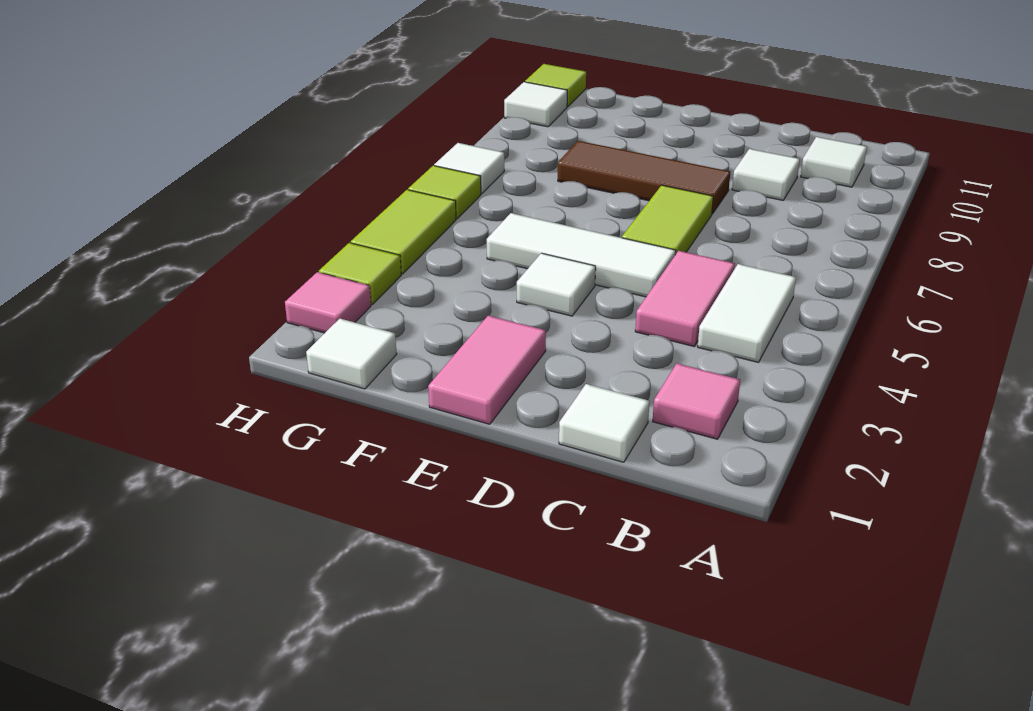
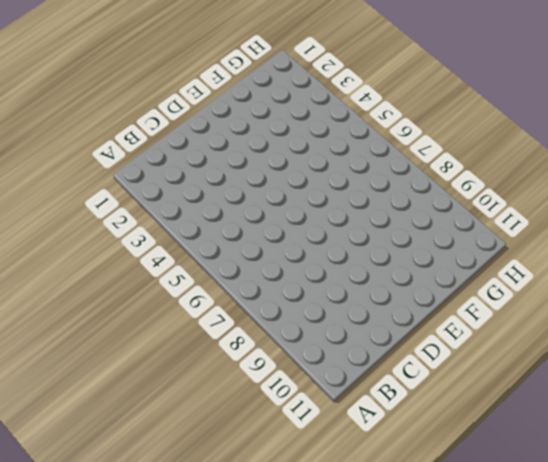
none -> pink 1x1 tile [653,363,740,439]
none -> white 1x2 tile [698,264,796,362]
none -> white 1x1 tile [801,137,867,187]

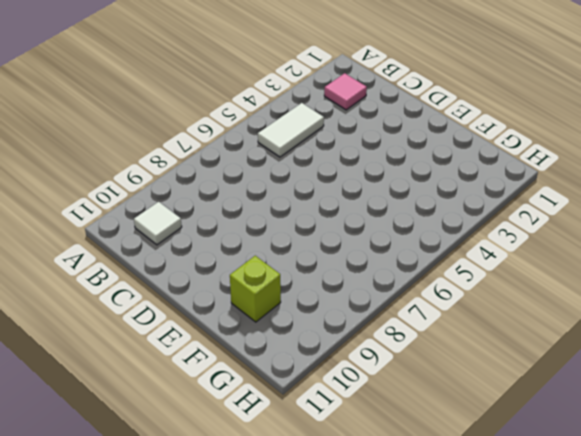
lime 1x1 brick [230,256,281,322] -> none
none -> white 1x1 tile [559,384,650,462]
none -> pink 1x2 tile [635,251,735,346]
none -> white 1x1 tile [732,149,800,200]

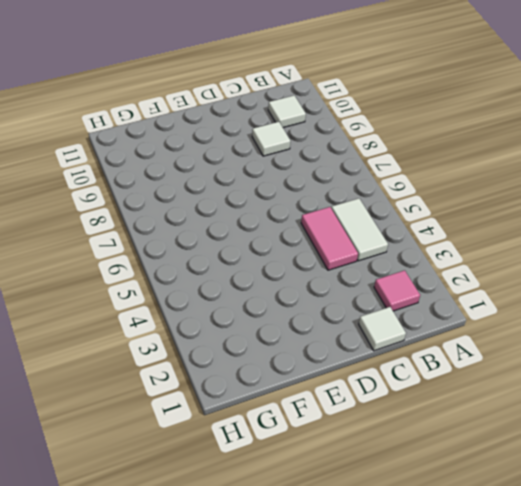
none -> white 1x3 tile [487,213,676,297]
none -> lime 1x2 tile [622,185,713,255]
none -> brown 1x3 tile [558,141,730,214]

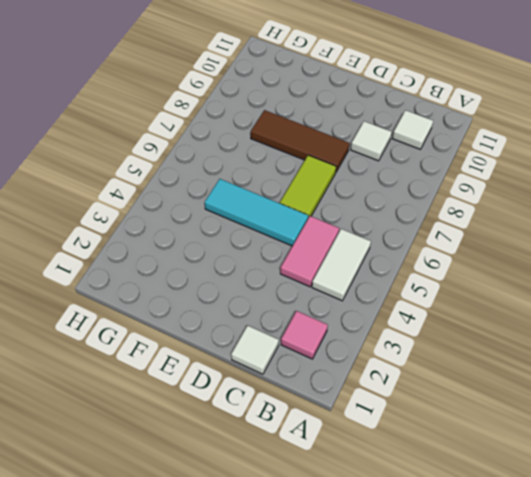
cyan 1x3 tile [205,179,308,246] -> white 1x3 tile [487,213,676,297]
none -> pink 1x2 tile [428,316,546,424]
none -> white 1x1 tile [517,253,596,316]
none -> white 1x1 tile [306,319,397,389]

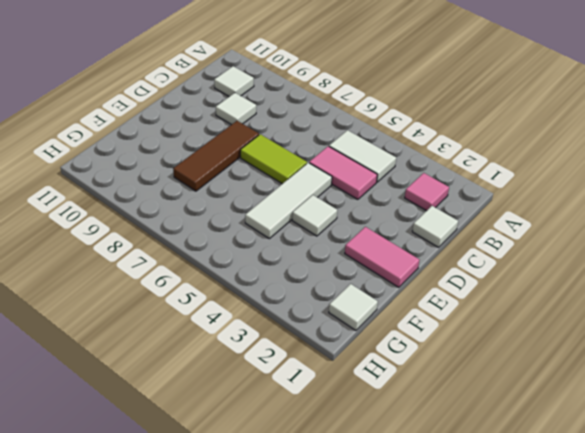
none -> pink 1x1 tile [285,272,371,333]
none -> lime 1x1 tile [319,243,401,304]
none -> lime 1x2 tile [351,190,456,274]

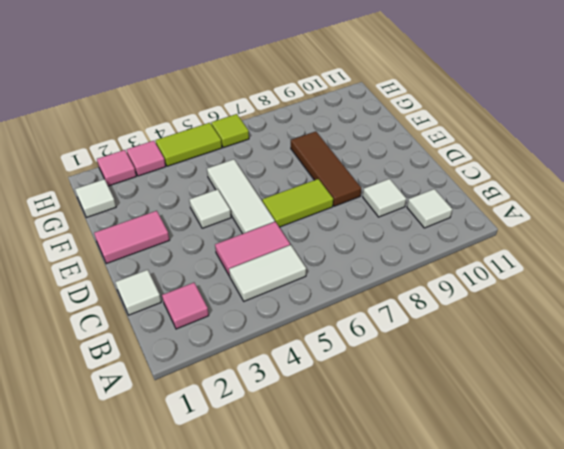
pink 1x1 tile [127,141,166,176] -> lime 1x1 tile [319,243,401,304]
none -> white 1x1 tile [434,143,504,194]
none -> white 1x1 tile [504,82,567,127]
none -> lime 1x1 tile [525,64,586,107]

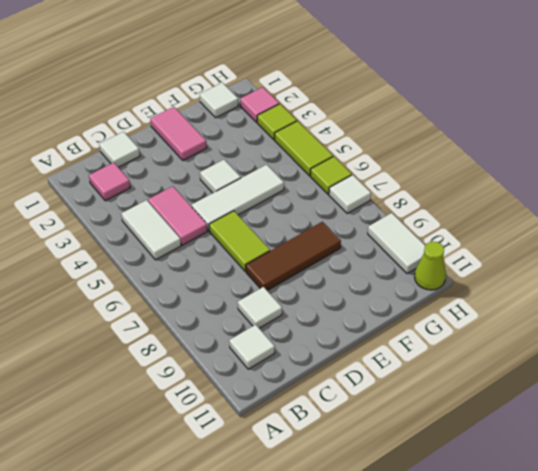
white 1x2 tile [368,213,425,274] -> white 1x1 tile [504,82,567,127]
lime 1x1 cone [414,241,446,290] -> lime 1x1 tile [525,64,586,107]

